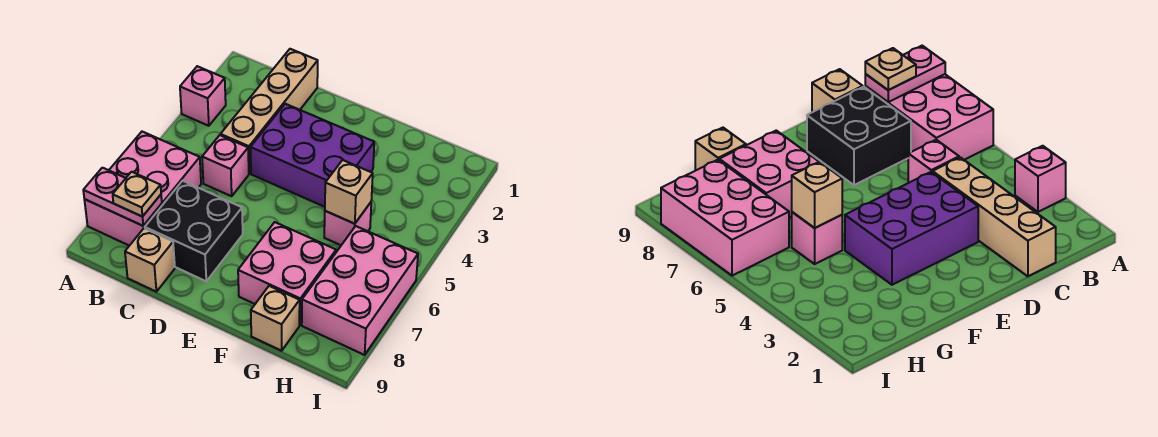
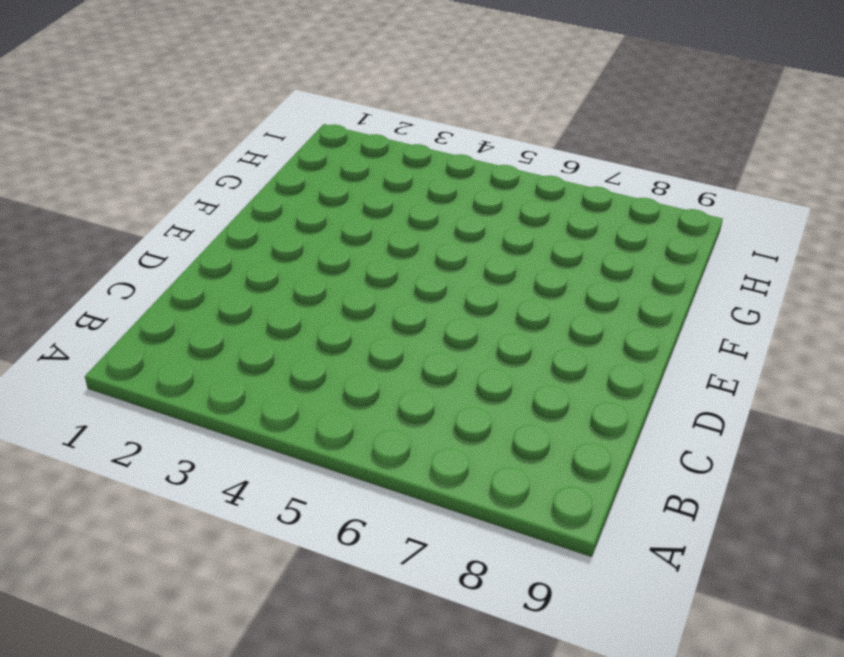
none -> pink 1x1 brick [180,66,226,126]
none -> pink 2x3 brick [84,132,201,246]
none -> tan 1x4 brick [221,49,318,174]

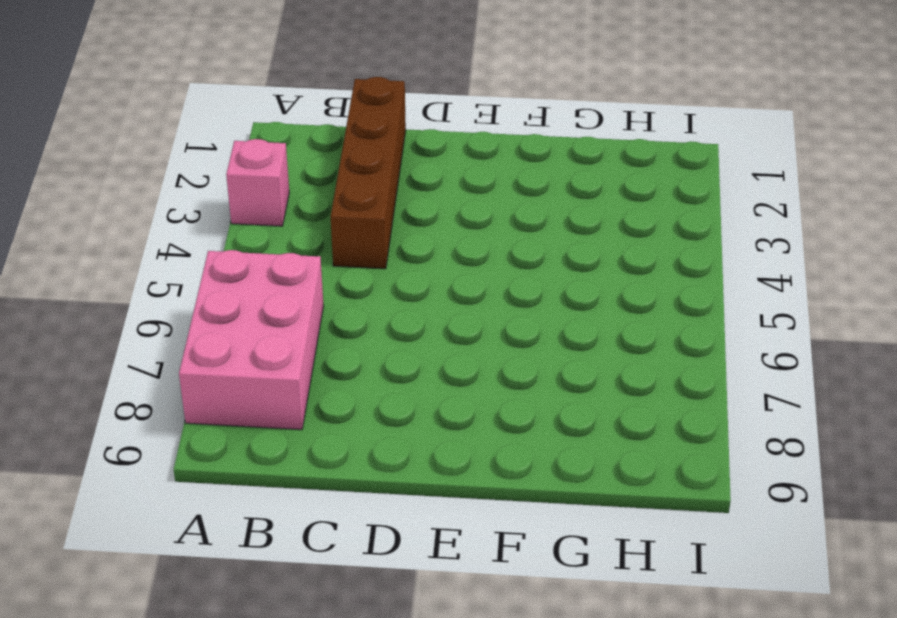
brown 1x4 brick [330,77,406,269] -> tan 1x4 brick [221,49,318,174]
none -> pink 1x1 brick [202,135,249,196]
none -> black 2x2 brick [145,181,243,281]
none -> tan 1x1 brick [125,228,175,292]

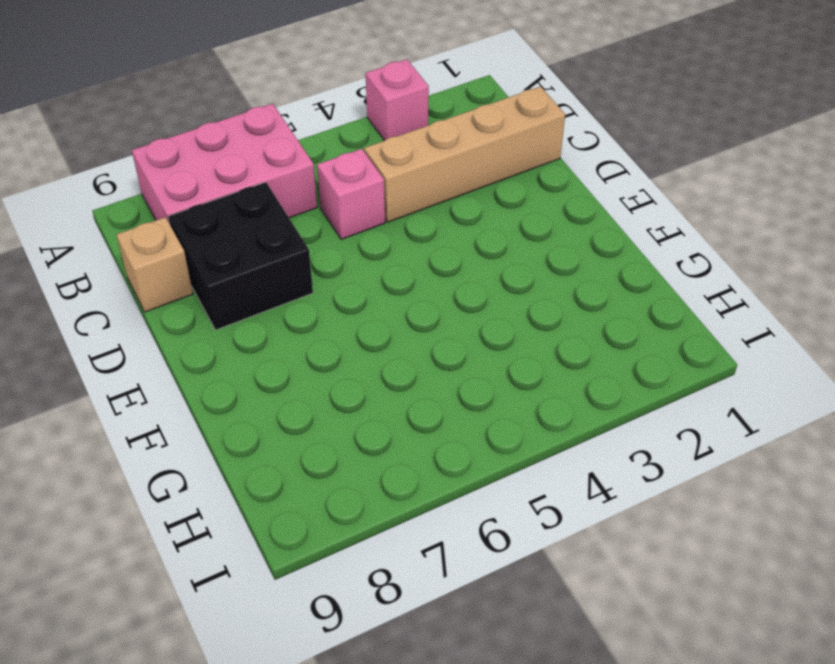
none -> purple 2x3 brick [250,104,374,207]
none -> pink 2x2 brick [238,222,336,325]
none -> pink 1x1 brick [324,202,371,245]

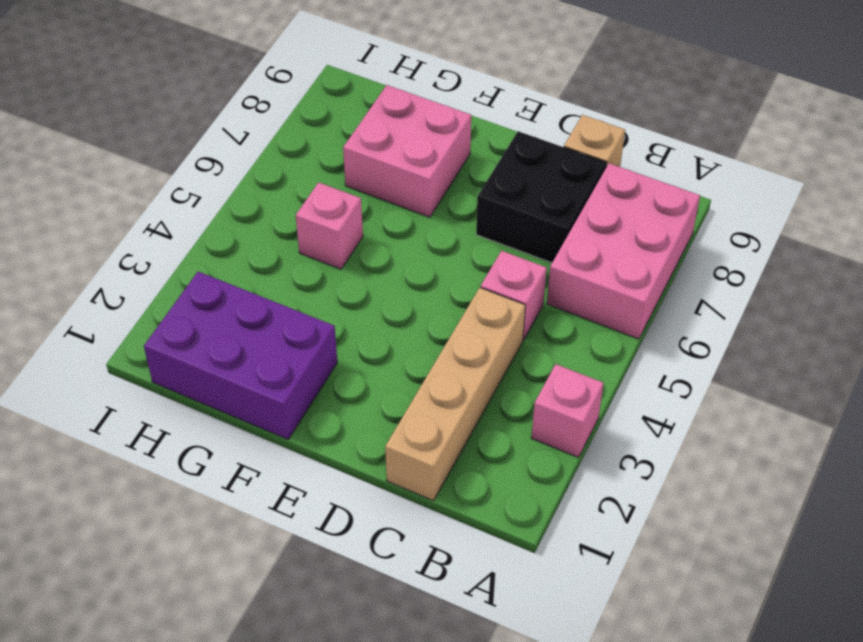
purple 2x3 brick [144,272,337,439] -> purple 2x3 brick moved to [250,104,374,207]
none -> tan 1x1 brick [251,286,300,351]
none -> pink 2x3 brick [302,226,418,355]
none -> pink 1x2 plate [83,168,162,226]

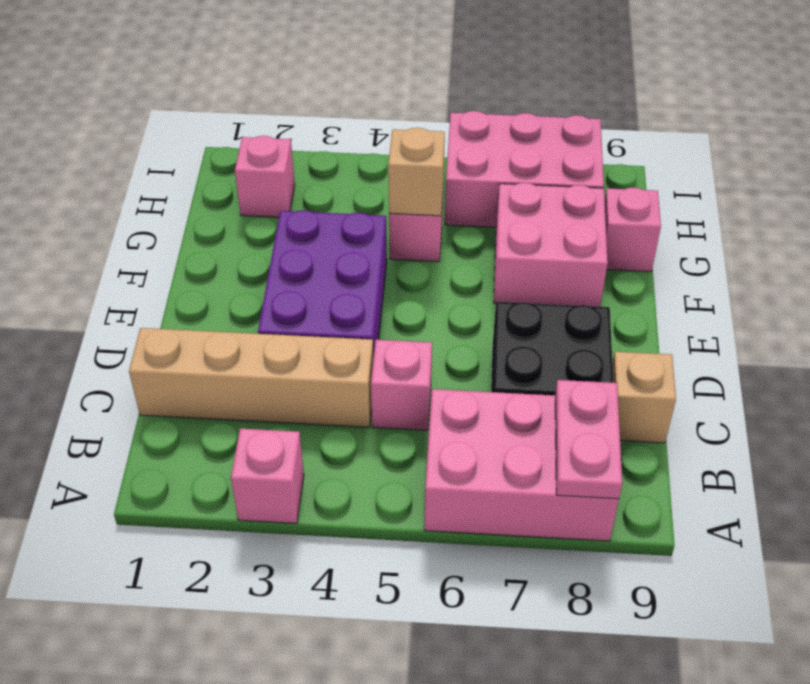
pink 1x1 brick [605,188,661,272] -> tan 1x1 brick [251,286,300,351]
pink 1x1 brick [235,136,295,217] -> none
none -> tan 1x1 plate [113,172,161,217]

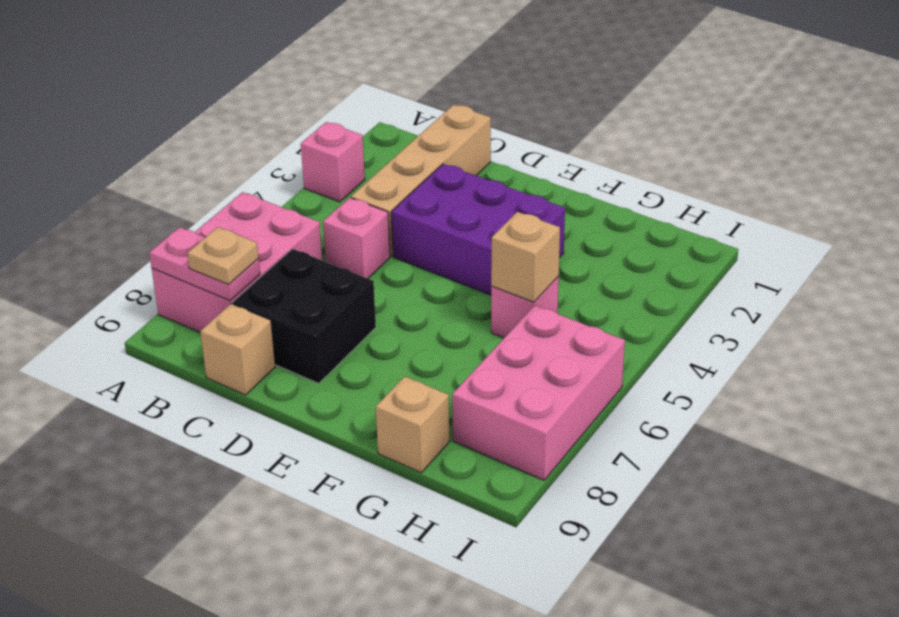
none -> pink 2x2 brick [238,222,336,325]

